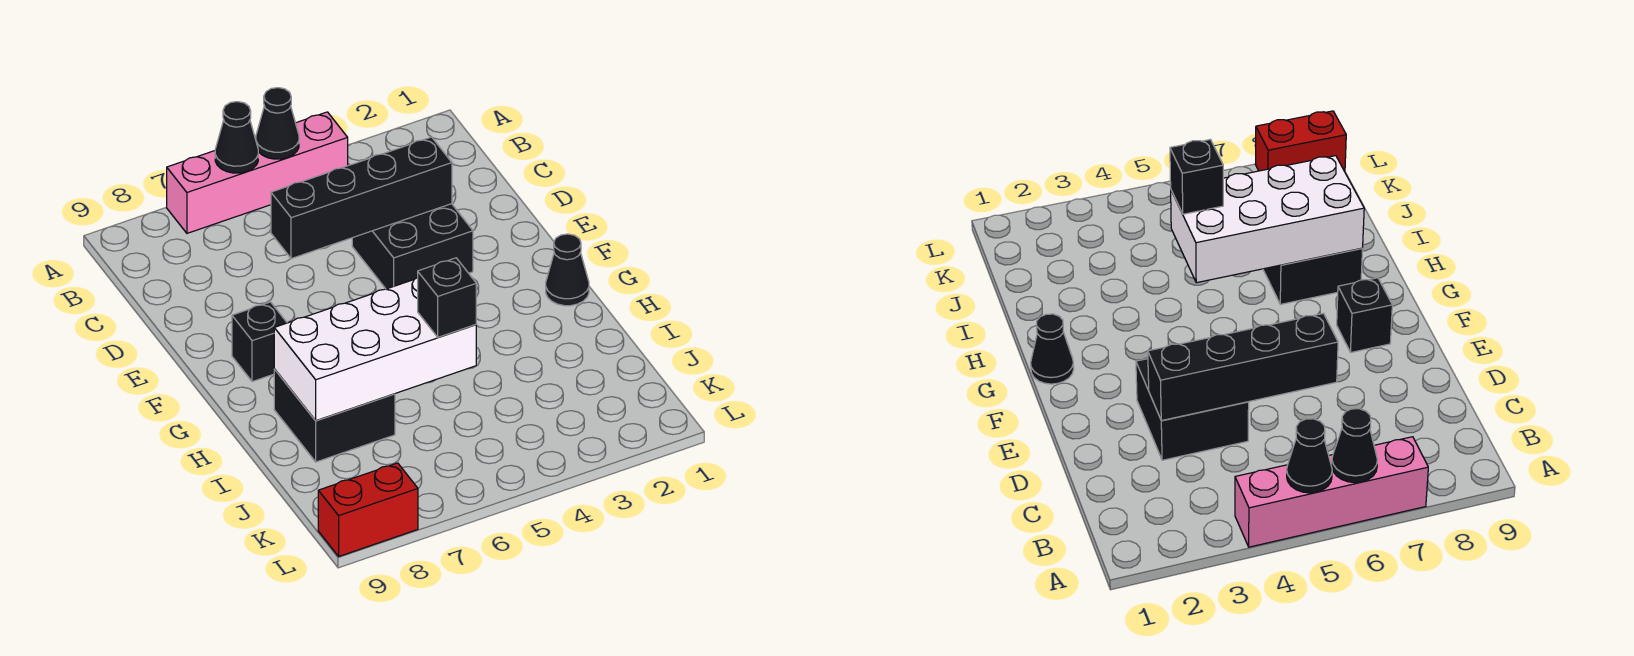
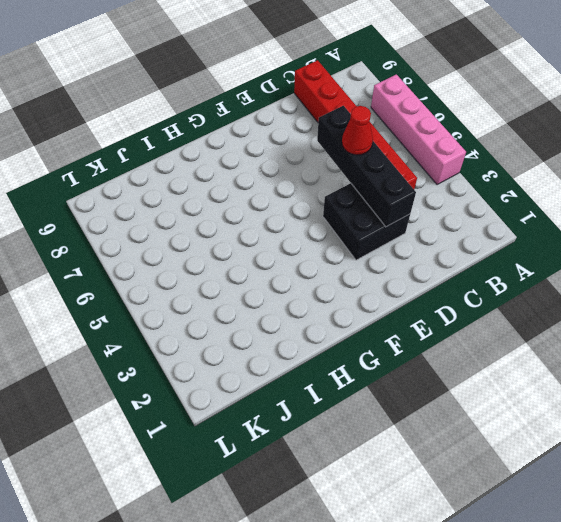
red 1x6 brick [294,60,417,189] -> none
red 1x1 cone [342,106,373,155] -> none
none -> black 1x1 brick [232,302,287,382]
none -> black 1x1 cone [546,234,589,306]

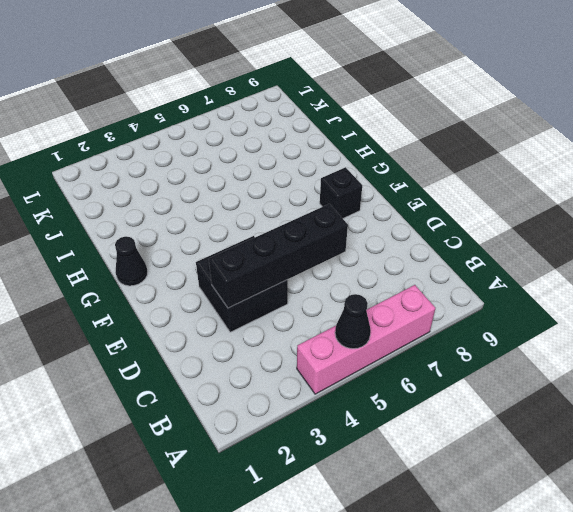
none -> black 2x2 brick [274,369,395,462]
none -> red 1x2 brick [318,463,418,556]

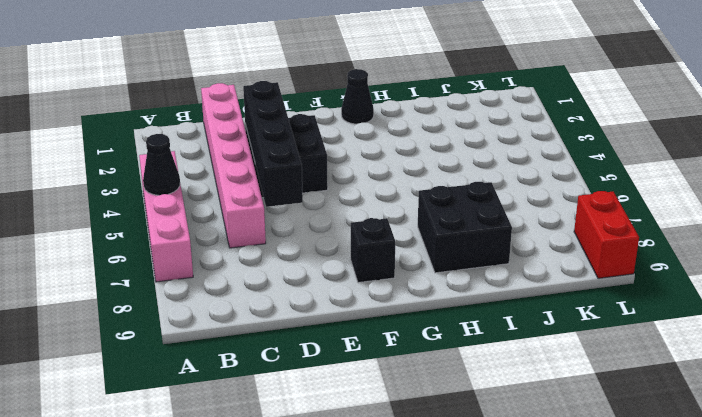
pink 1x6 brick [201,83,266,248] -> none
none -> black 1x1 cone [215,102,258,173]
none -> white 2x4 brick [274,278,476,421]

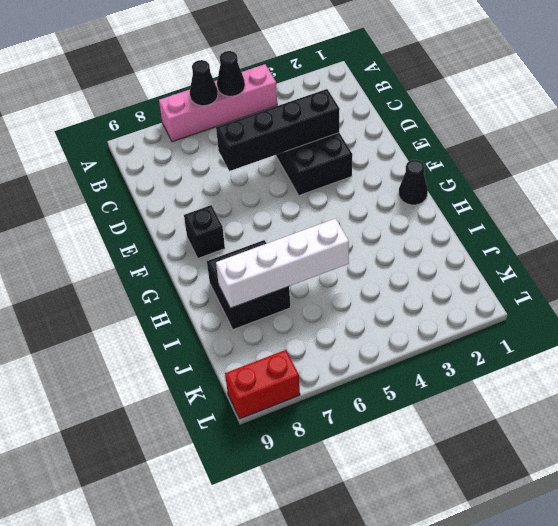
white 1x4 brick [216,218,349,308] -> white 2x4 brick [274,278,476,421]
none -> black 1x1 brick [418,258,476,337]

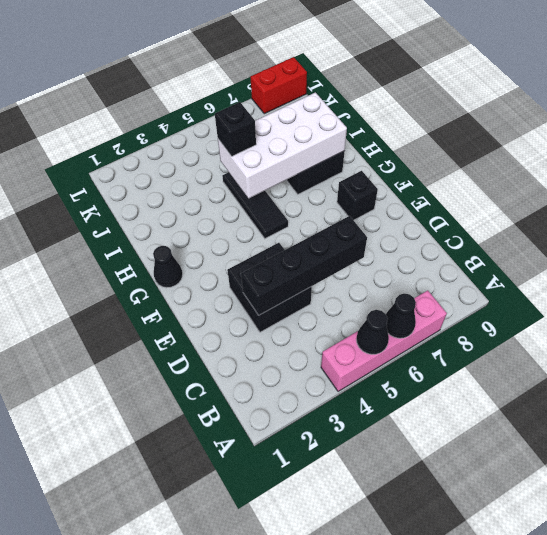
black 1x3 tile [222,172,288,239] -> none

